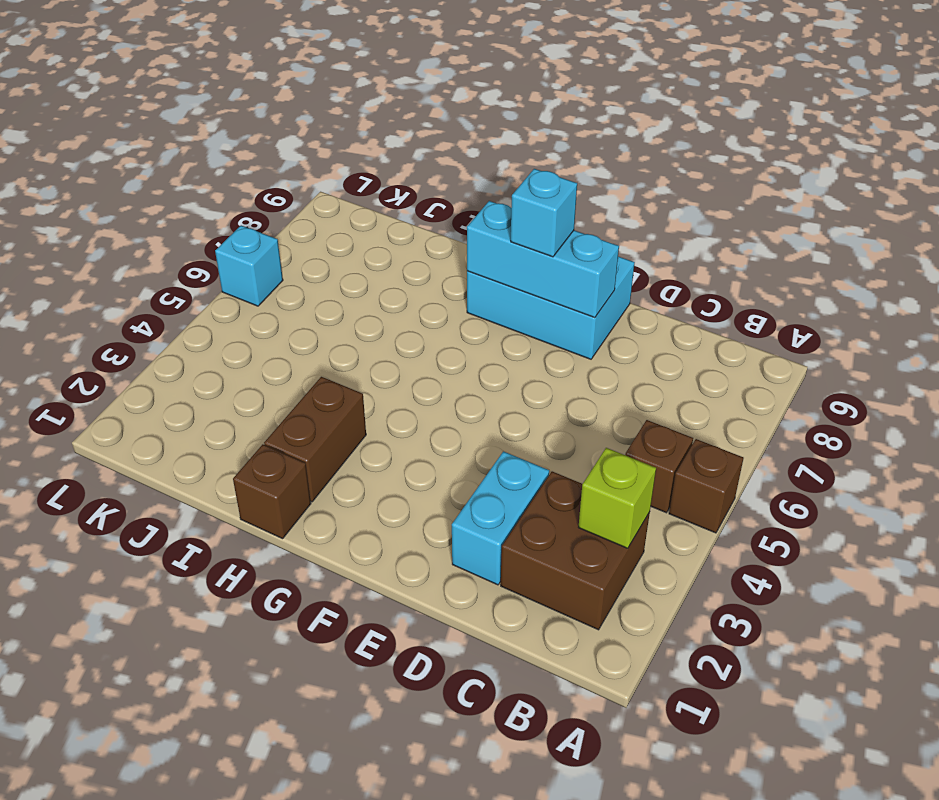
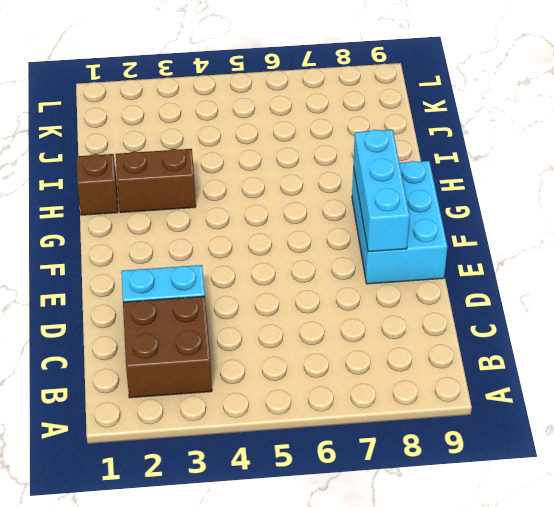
none -> brown 1x1 brick [669,439,743,533]
none -> brown 1x1 brick [625,420,693,513]

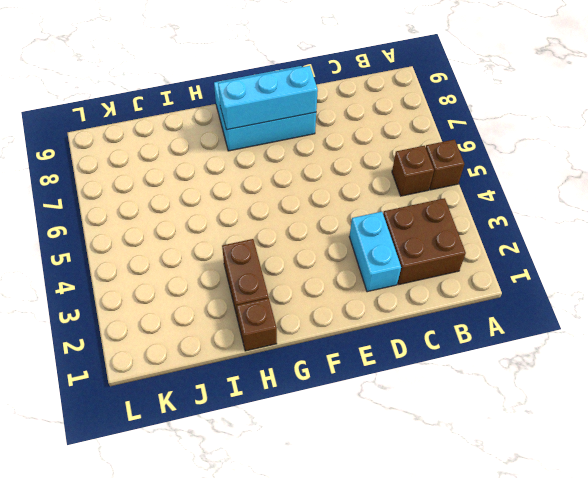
none -> cyan 1x1 brick [215,225,283,306]
none -> lime 1x1 brick [578,448,656,548]

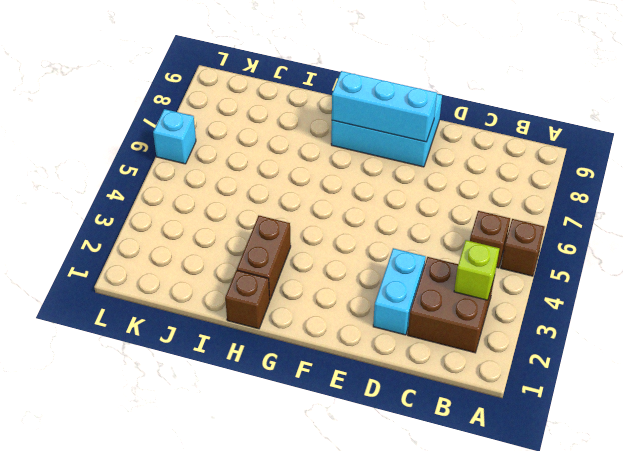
none -> cyan 1x1 brick [511,169,577,257]

